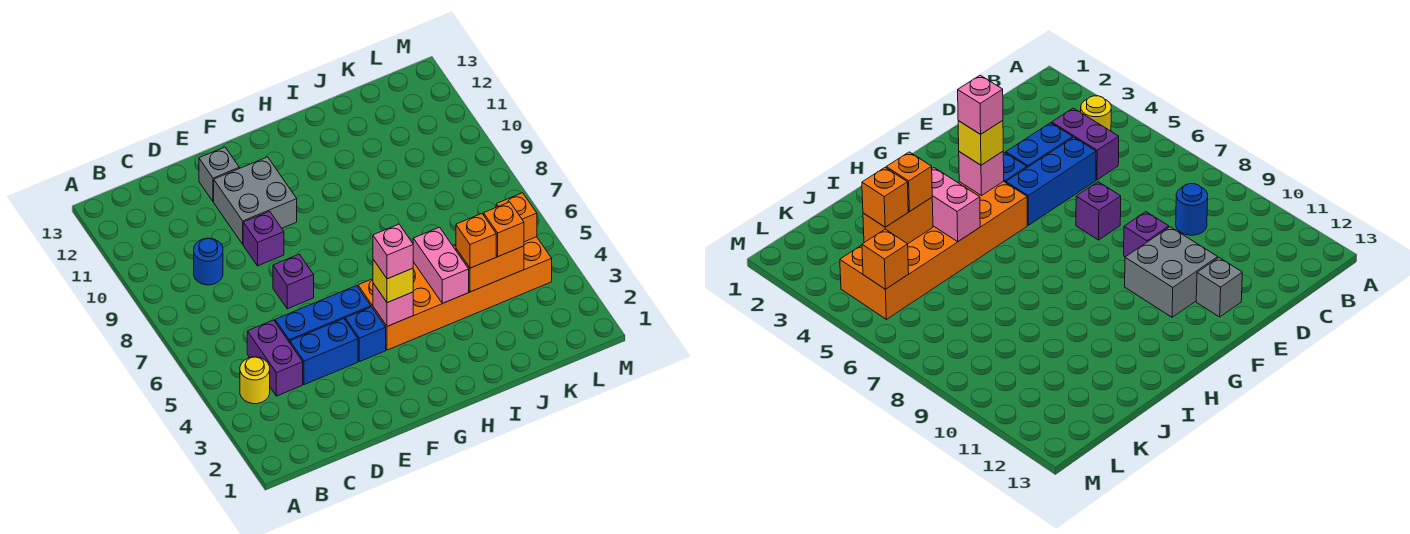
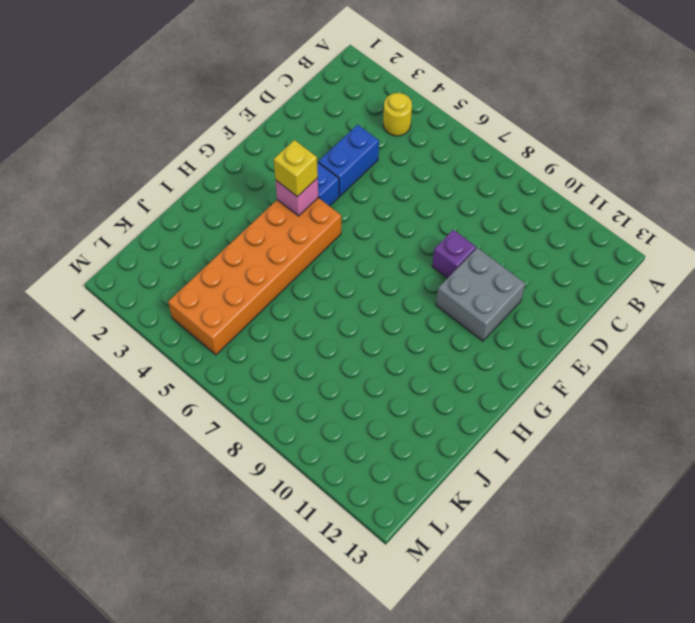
none -> purple 1x2 brick [247,320,303,396]
none -> blue 1x1 round brick [194,238,223,285]
none -> blue 1x3 brick [275,286,371,343]

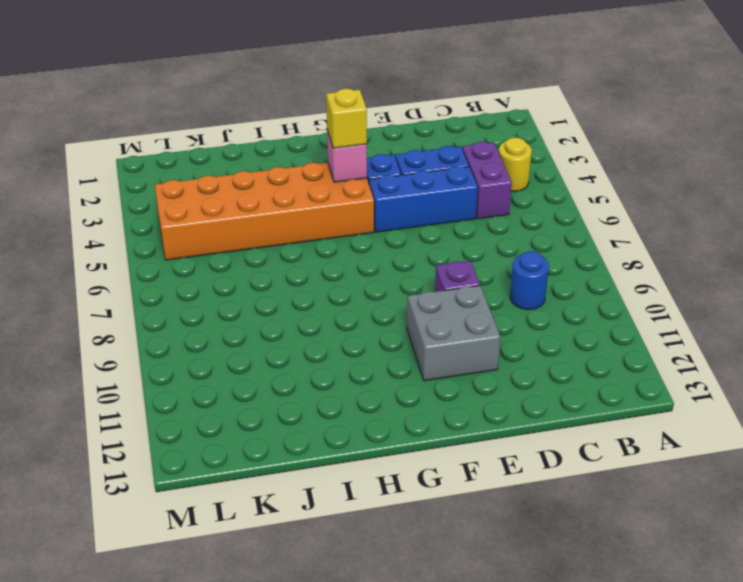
none -> purple 1x1 brick [273,254,314,309]
none -> grey 1x1 brick [199,147,239,202]
none -> pink 1x2 brick [413,227,469,303]

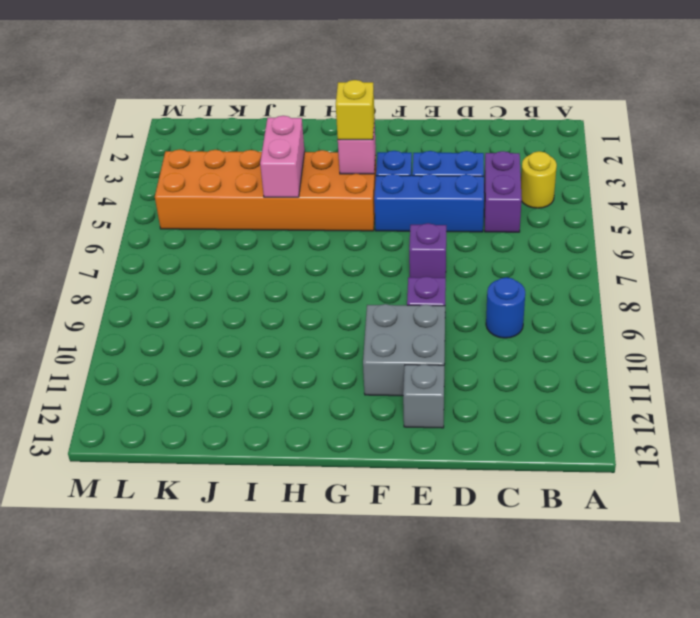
none -> orange 1x2 brick [456,246,524,292]
none -> orange 1x1 brick [496,193,537,242]
none -> orange 1x1 brick [456,214,496,268]

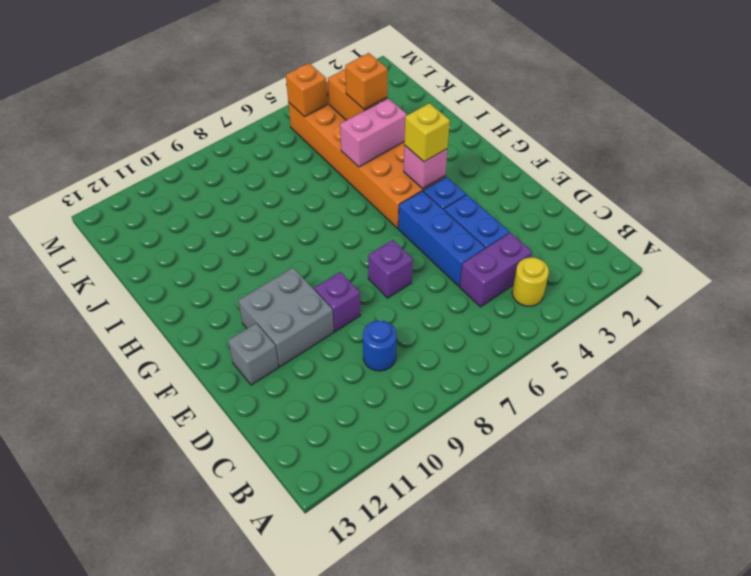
none -> orange 1x1 brick [484,202,524,256]
none -> pink 1x1 brick [373,224,413,279]

